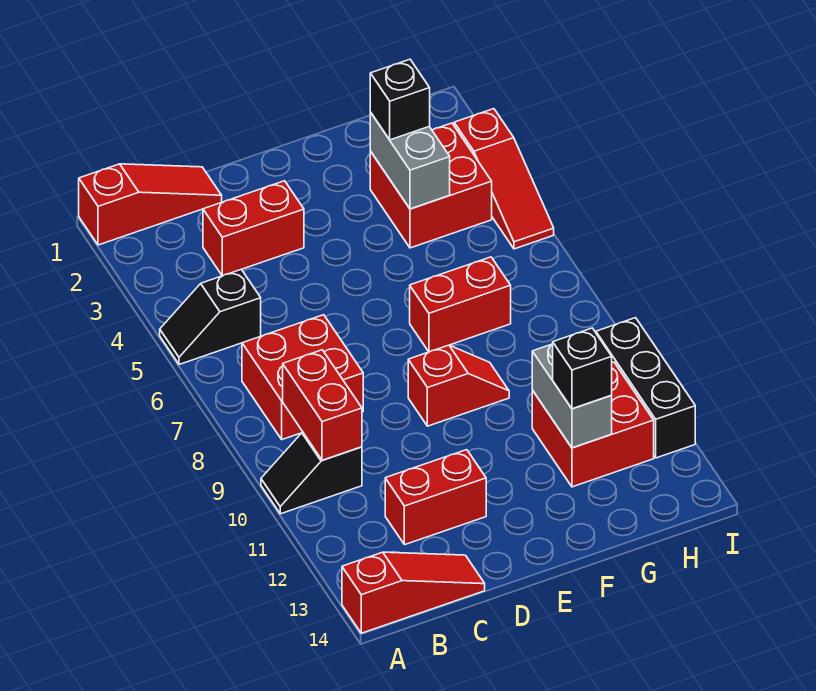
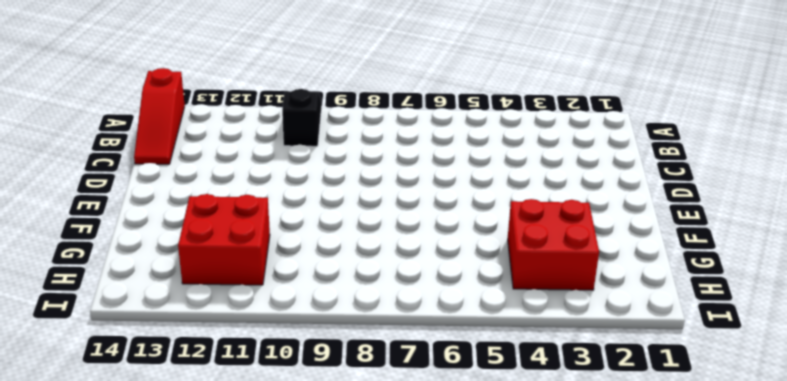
none -> red 1x3 slope [79,164,222,245]
none -> black 1x2 slope [160,269,261,364]
none -> red 2x2 brick [242,315,363,440]

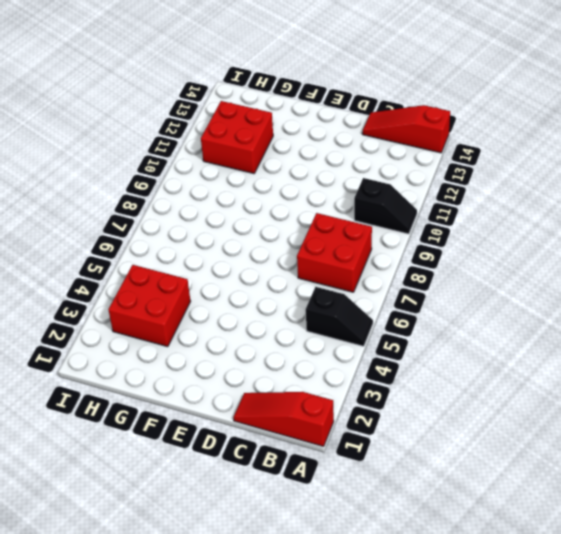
none -> red 1x2 brick [203,181,304,276]
none -> red 1x2 brick [385,450,486,545]
none -> red 1x2 slope [408,345,509,426]

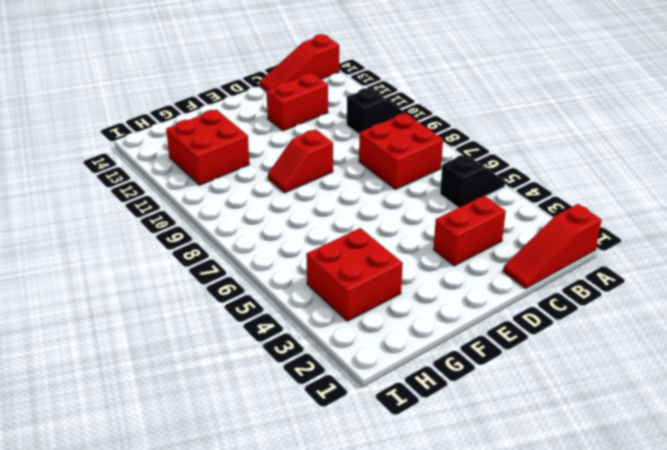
none -> red 1x2 brick [410,257,511,352]
none -> red 1x3 slope [454,109,554,249]
none -> black 1x3 brick [596,318,695,458]

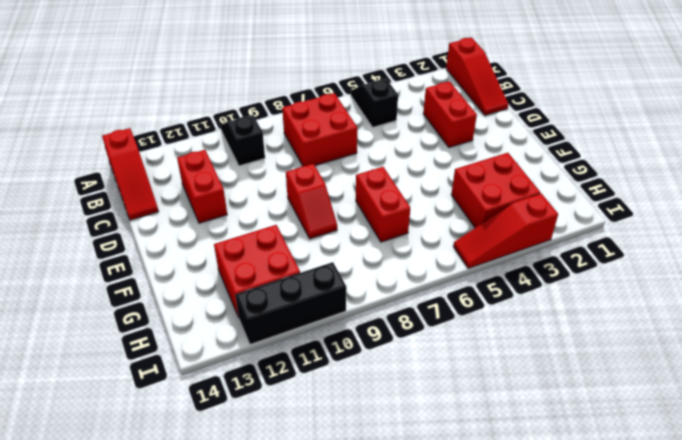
none -> red 1x2 brick [283,350,362,460]
none -> grey 1x2 brick [370,112,450,209]
none -> grey 1x2 brick [532,344,612,448]

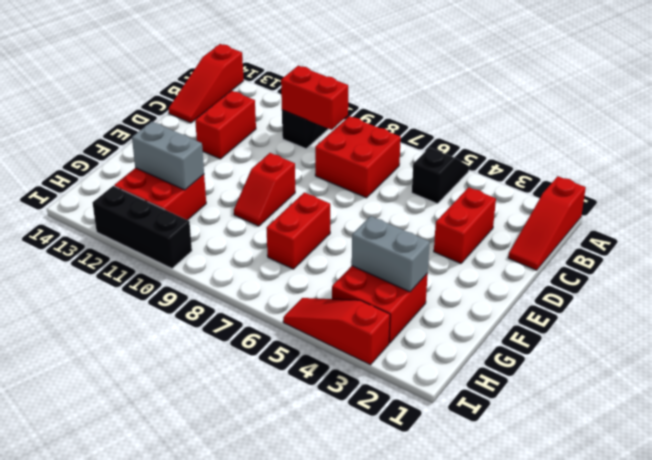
none -> black 1x1 brick [370,59,430,140]
none -> black 1x1 brick [553,328,612,409]

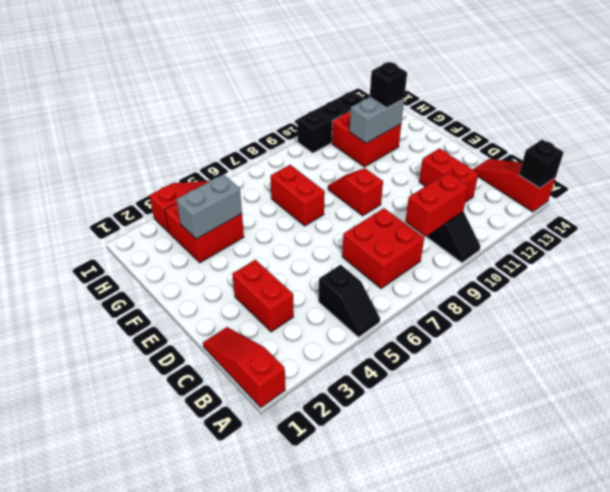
black 1x1 brick [519,140,564,188] -> black 1x1 brick moved to [370,59,430,140]

